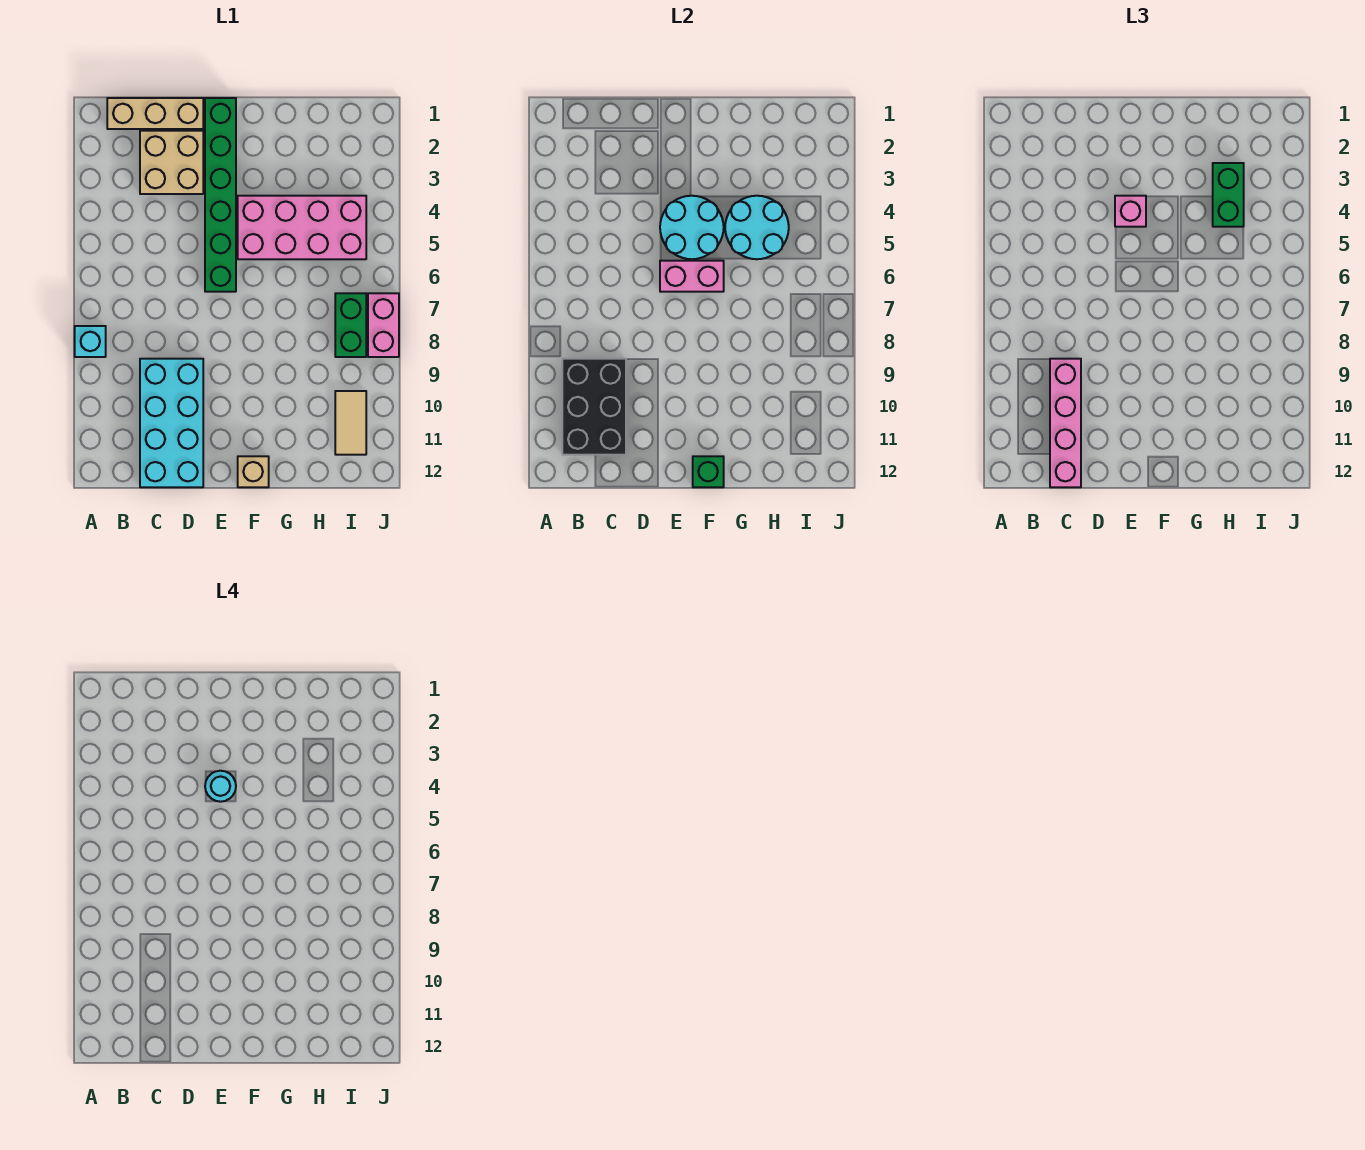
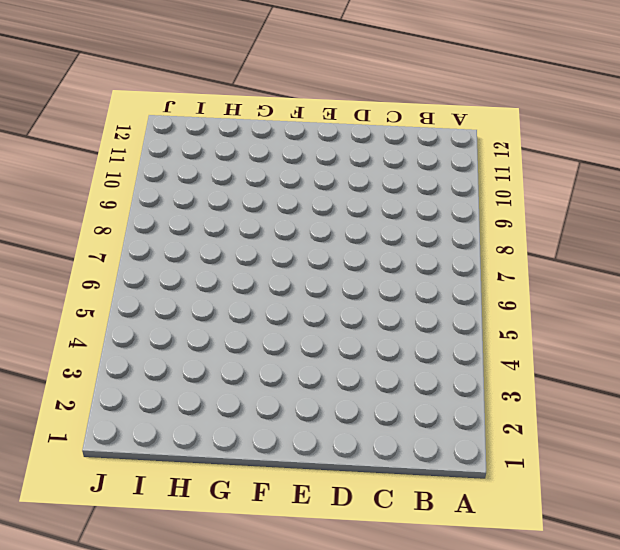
none -> cyan 1x1 brick [75,326,106,357]
none -> tan 1x3 brick [107,98,203,129]
none -> tan 2x2 brick [140,131,203,194]

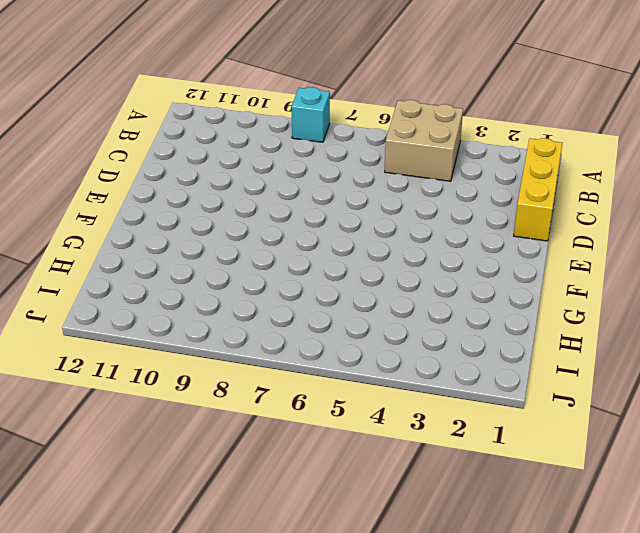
tan 2x2 brick [385,100,463,181] -> tan 2x2 brick moved to [140,131,203,194]
yellow 1x3 brick [514,138,562,241] -> tan 1x3 brick [107,98,203,129]
none -> cyan 2x4 brick [140,359,203,487]
none -> green 1x6 brick [205,98,236,292]
none -> pink 2x4 brick [238,196,366,259]

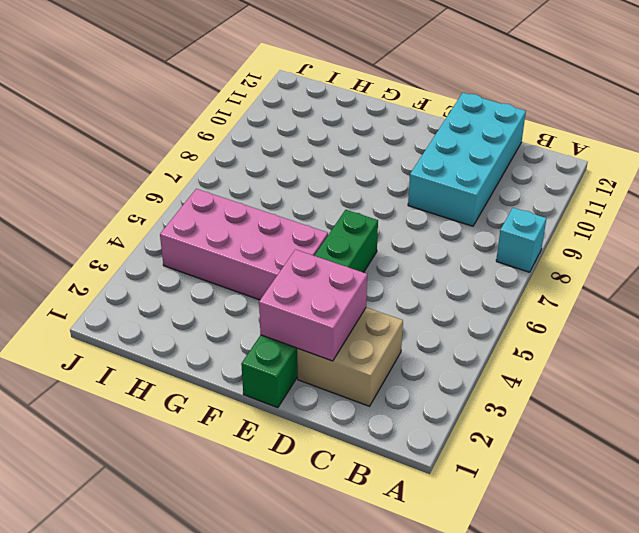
pink 2x2 brick [259,250,367,361] -> none
none -> tan 1x3 brick [107,98,203,129]
none -> tan 1x1 brick [238,456,269,487]
none -> green 1x2 brick [335,293,366,357]

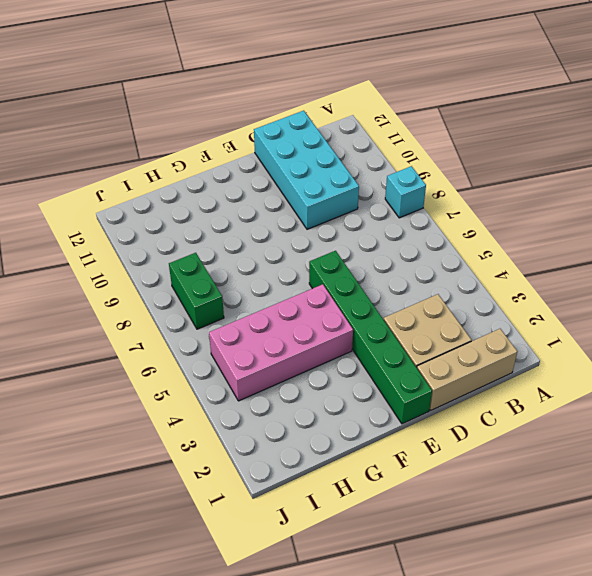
none -> tan 1x1 brick [238,456,269,487]
none -> tan 1x2 tile [335,391,366,455]
none -> pink 1x2 brick [368,293,399,357]

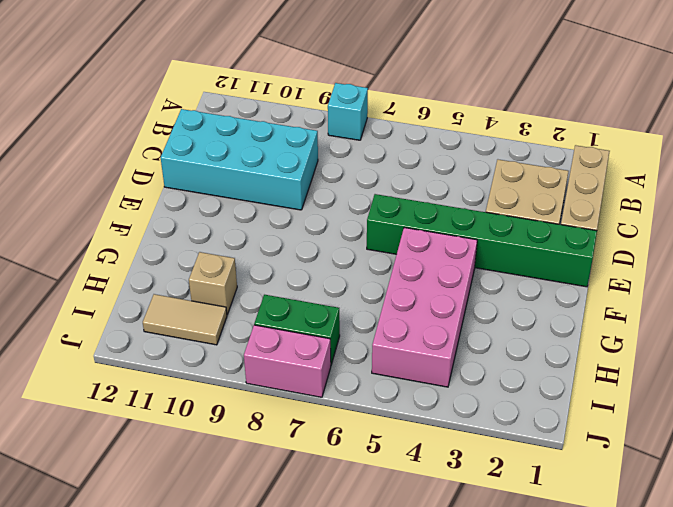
tan 1x1 brick [189,252,237,315] -> tan 1x1 brick moved to [238,456,269,487]
none -> black 2x3 brick [562,359,626,455]
none -> cyan 2x2 round brick [660,196,724,259]
none -> pink 1x2 brick [660,261,724,292]

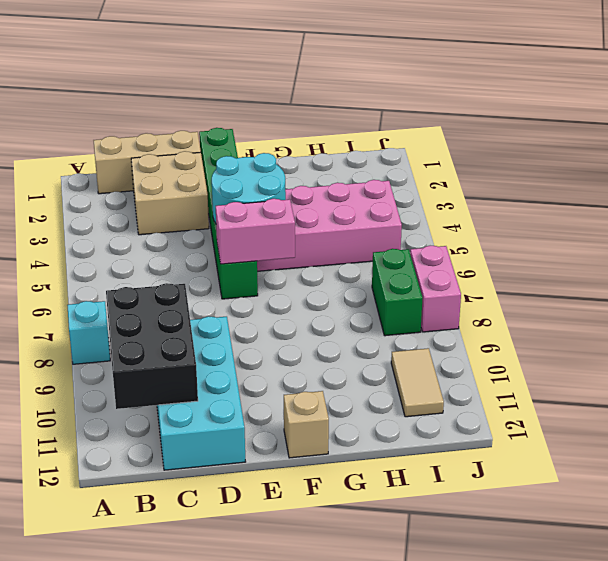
none -> green 1x1 brick [693,456,724,487]
none -> cyan 2x2 round brick [725,196,789,259]
none -> pink 1x4 brick [1050,359,1081,487]

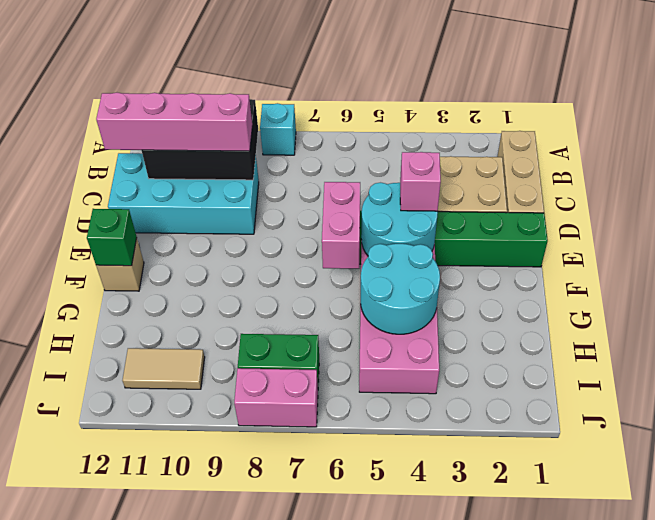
none -> green 1x2 brick [1213,163,1244,227]
none -> cyan 1x1 round brick [205,771,236,802]

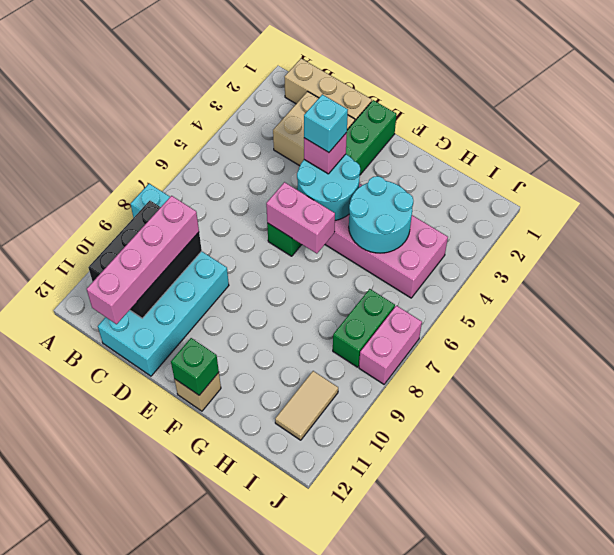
cyan 1x1 brick [304,94,348,152] -> cyan 1x1 round brick [205,771,236,802]
none -> green 1x2 brick [1213,163,1244,227]

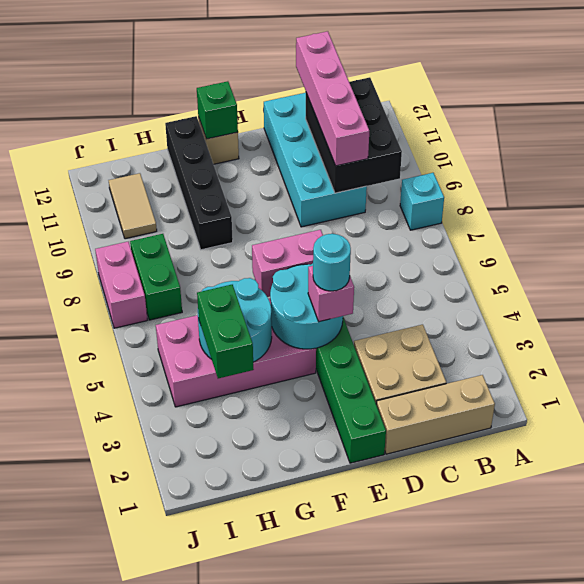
black 1x4 brick [165,116,233,250] -> none

